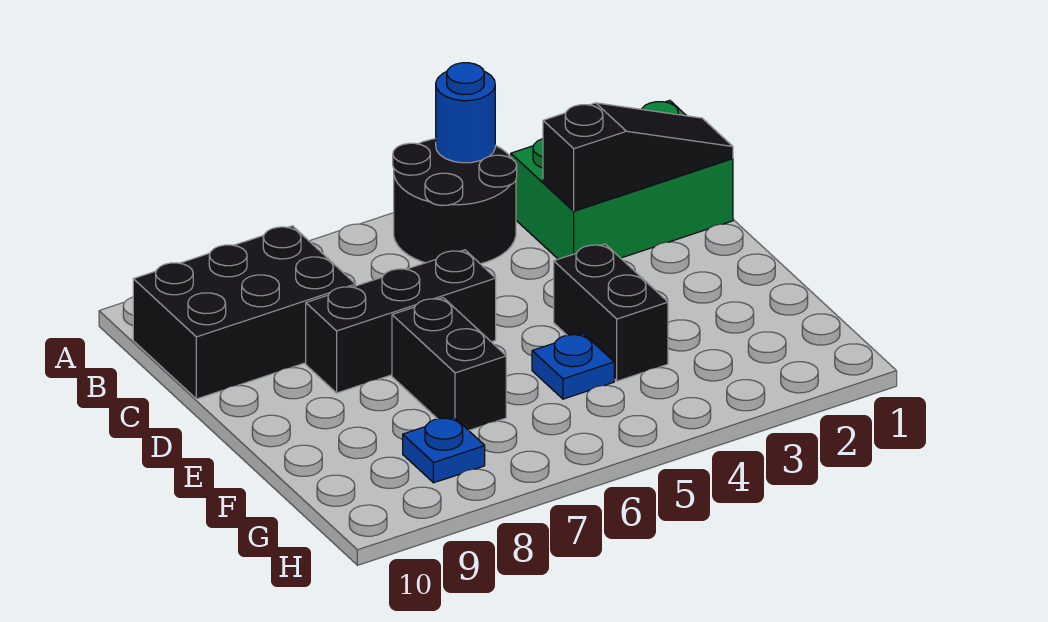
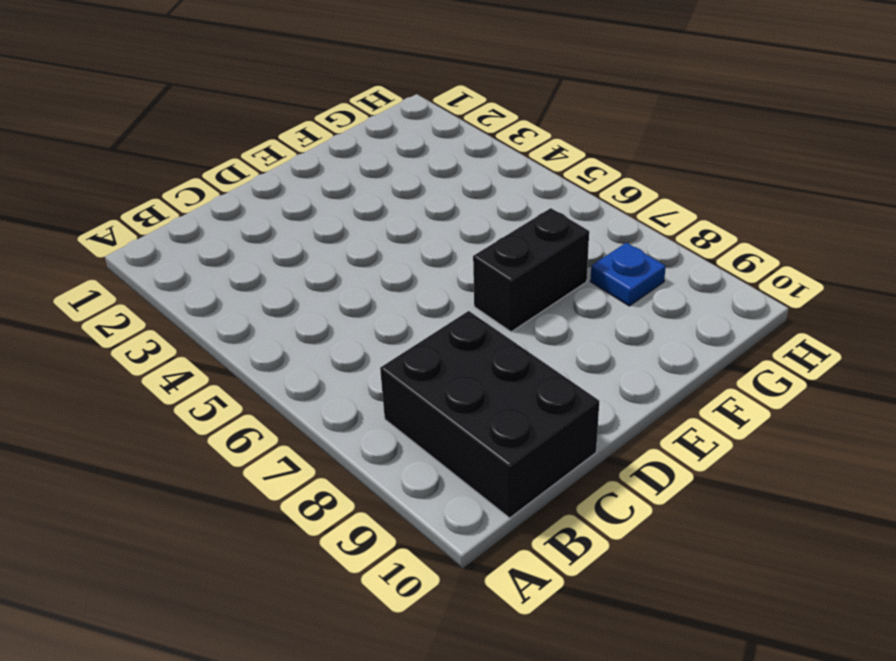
none -> black 2x2 round brick [393,139,517,264]
none -> green 2x3 brick [511,100,733,259]

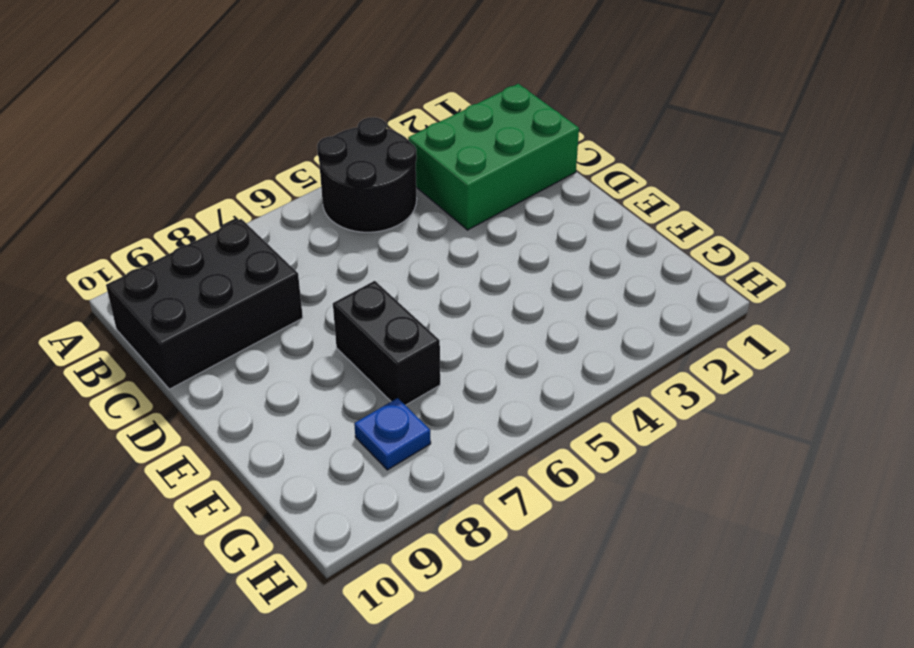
none -> black 1x3 brick [306,250,496,393]
none -> black 1x2 brick [554,244,668,381]

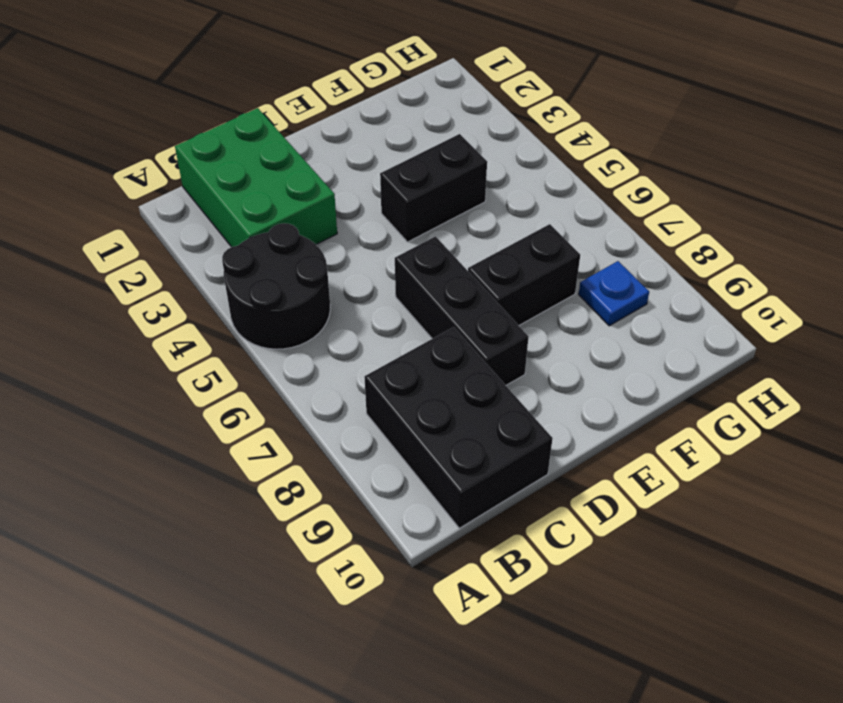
none -> blue 1x1 plate [532,334,614,399]
none -> blue 1x1 round brick [436,63,495,163]

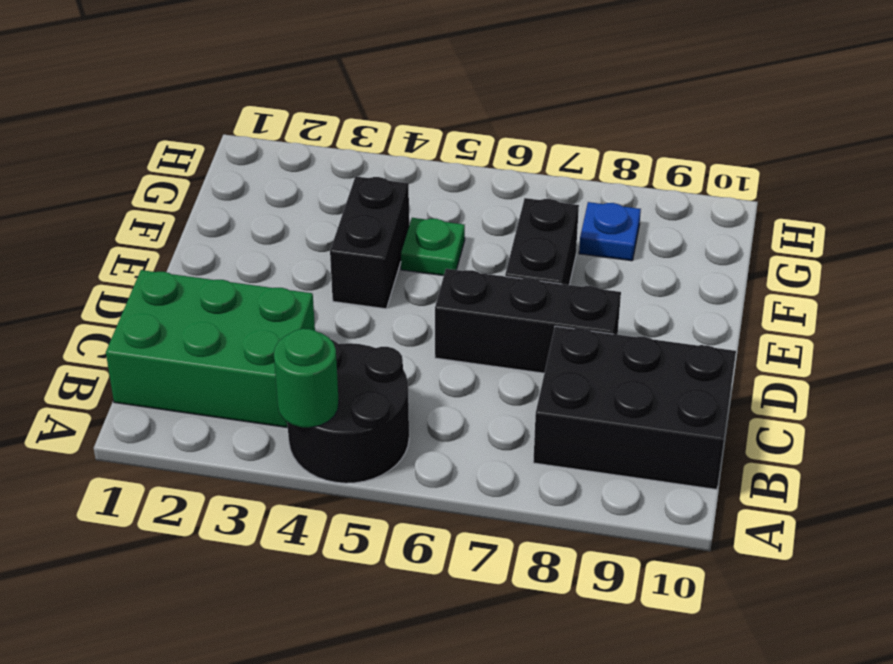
green 1x1 round brick [274,329,339,427] -> blue 1x1 round brick [436,63,495,163]
green 1x1 plate [401,218,465,276] -> blue 1x1 plate [532,334,614,399]
none -> black 1x3 slope [543,103,733,211]

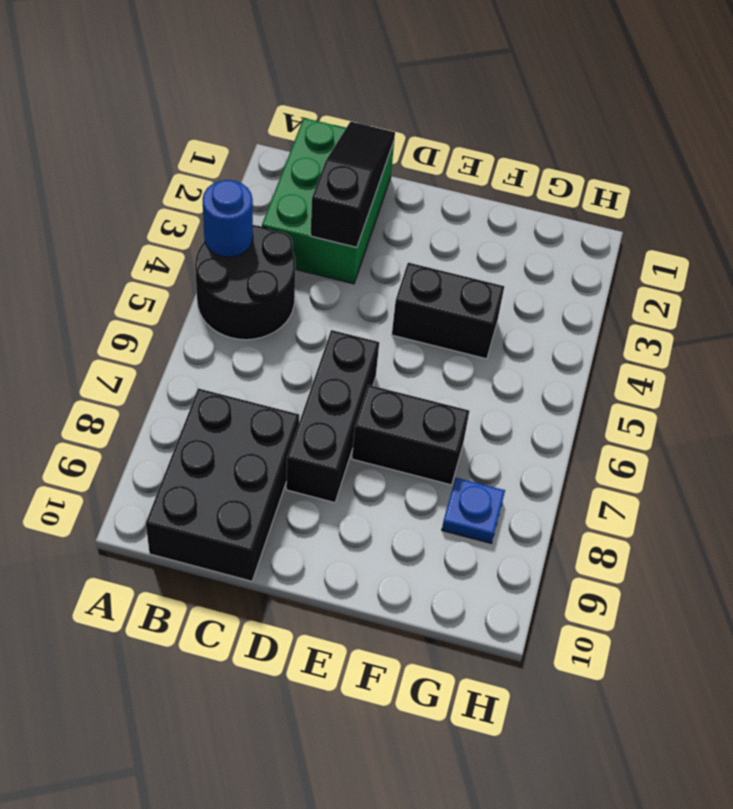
none -> blue 1x1 plate [532,334,614,399]

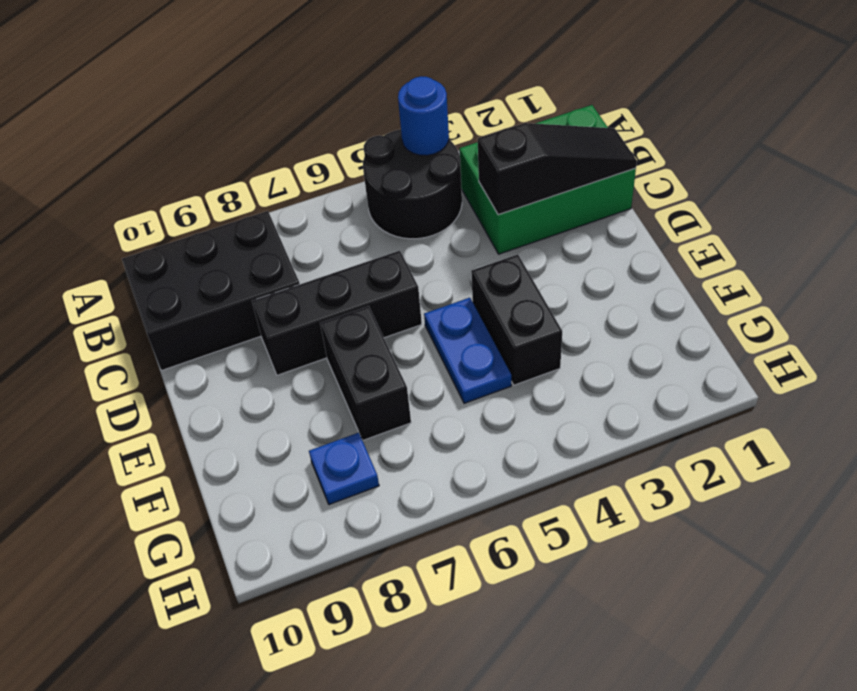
blue 1x2 plate [424,298,511,403] -> blue 1x1 plate [532,334,614,399]

